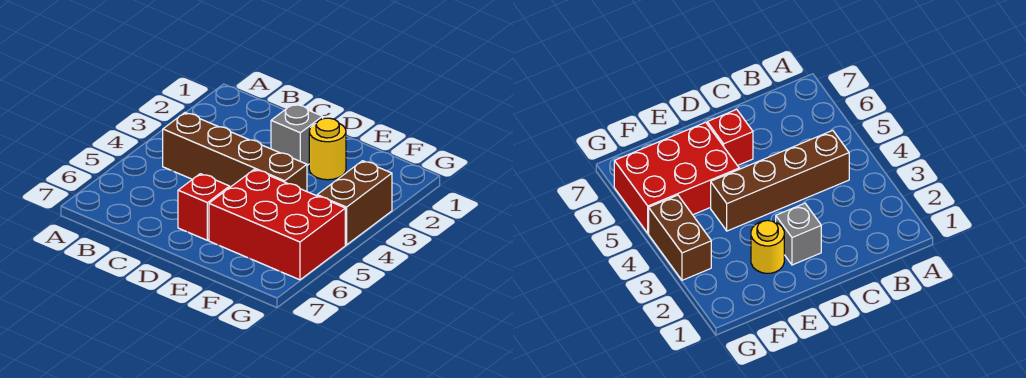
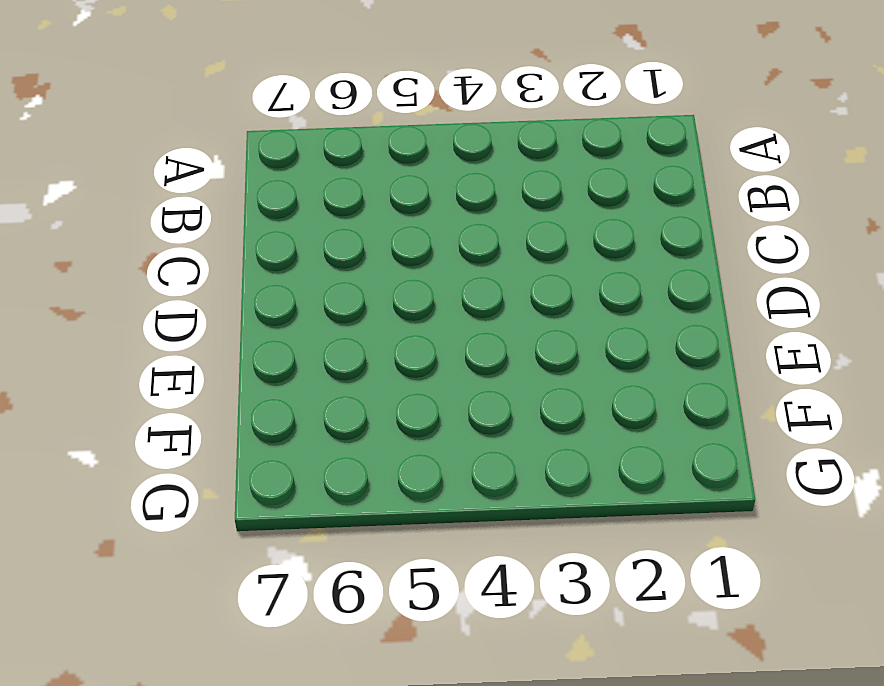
none -> brown 1x4 brick [163,113,307,191]
none -> grey 1x1 brick [271,104,323,165]

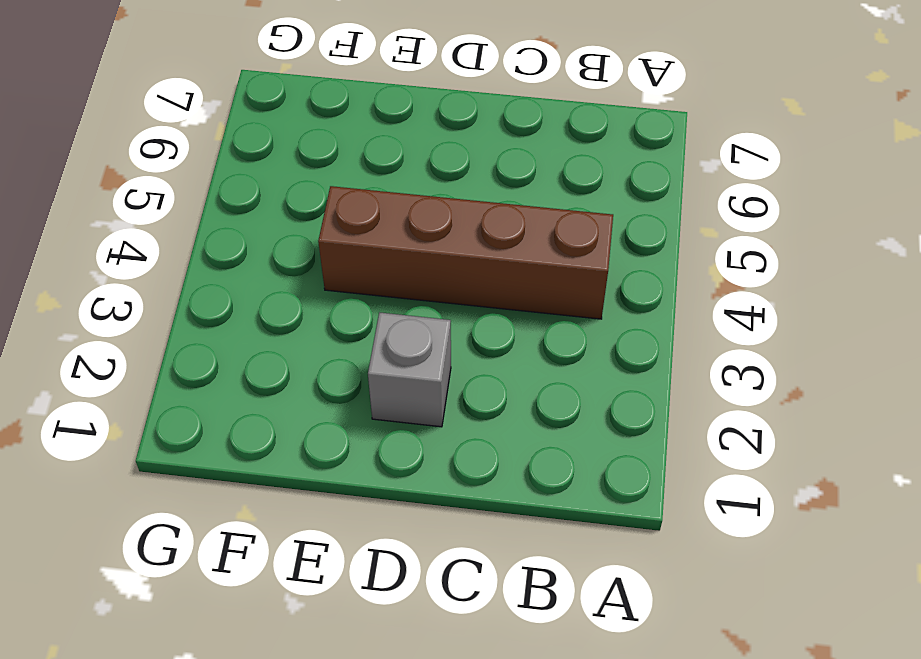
none -> red 1x1 brick [178,174,230,240]
none -> yellow 1x1 round brick [309,118,346,180]

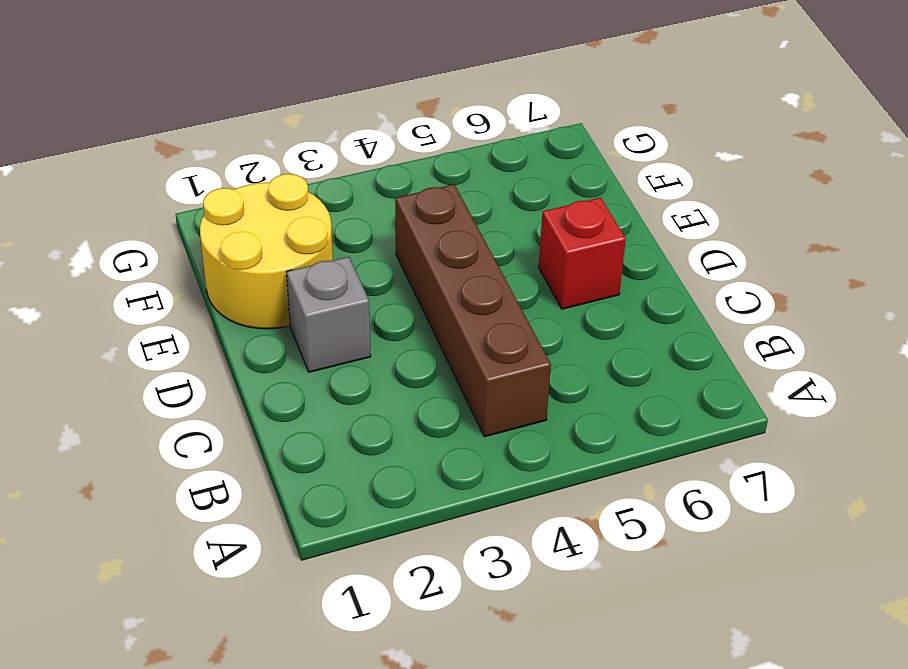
yellow 2x2 round brick [200,174,333,329] -> yellow 1x1 round brick [309,118,346,180]
none -> red 2x3 brick [209,169,345,280]
none -> brown 1x2 brick [317,161,392,245]

